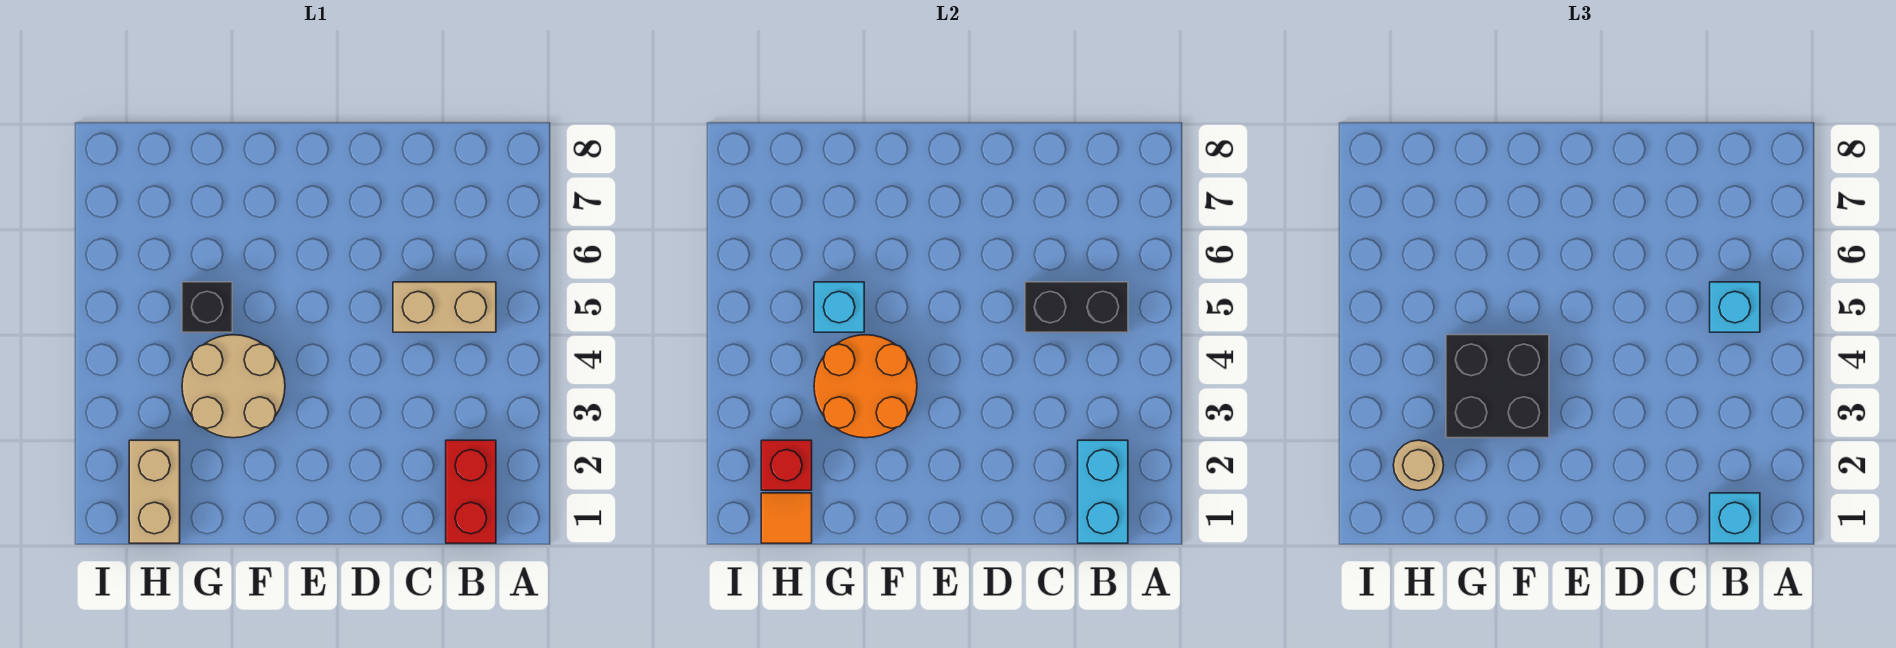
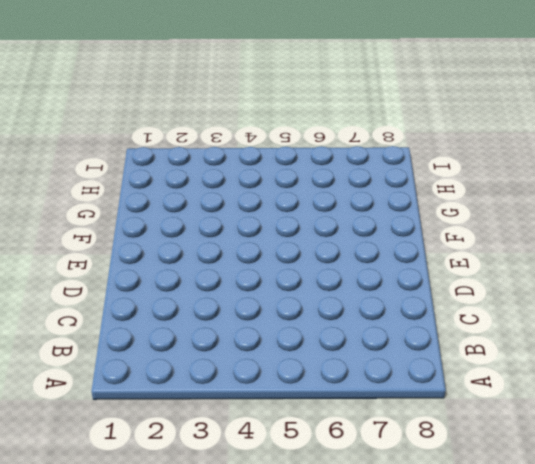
none -> red 1x2 brick [446,440,496,543]
none -> tan 1x2 brick [393,282,496,332]
none -> tan 2x2 round brick [182,335,285,438]

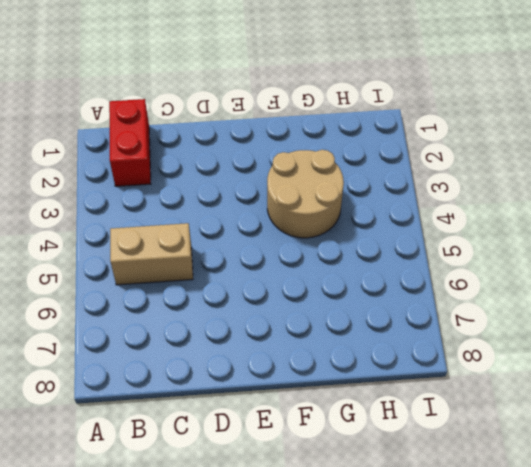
none -> black 1x1 brick [182,282,232,332]
none -> tan 1x2 brick [129,440,180,543]
none -> cyan 1x2 brick [1078,440,1128,543]

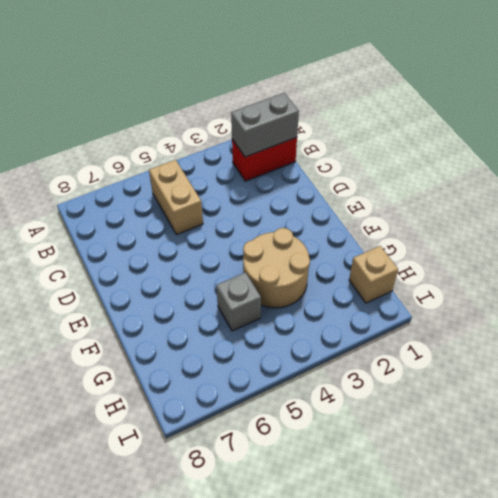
grey 1x2 brick [231,93,299,157] -> cyan 1x2 brick [1078,440,1128,543]
grey 1x1 brick [216,272,261,331] -> black 1x1 brick [182,282,232,332]
tan 1x1 brick [349,246,398,303] -> tan 1x2 brick [129,440,180,543]
none -> black 1x2 brick [1025,282,1128,332]
none -> orange 2x2 round brick [814,335,917,438]
none -> cyan 1x1 brick [814,282,864,332]

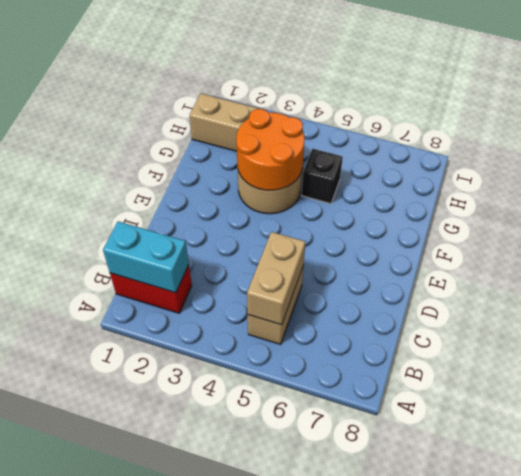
tan 1x2 brick [247,232,305,325] -> black 1x2 brick [1025,282,1128,332]
none -> cyan 1x1 brick [814,282,864,332]
none -> orange 1x1 tile [761,493,812,543]
none -> red 1x1 brick [761,440,812,490]

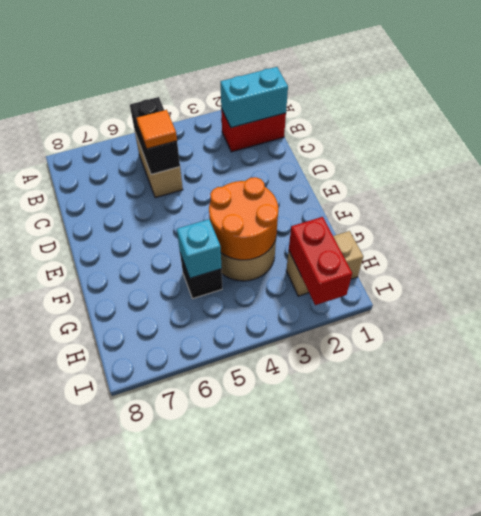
orange 1x1 tile [137,110,177,149] -> orange 1x1 tile moved to [761,493,812,543]
red 1x2 brick [289,217,352,305] -> red 1x1 brick [761,440,812,490]
none -> cyan 1x1 brick [1710,493,1760,543]
none -> cyan 1x1 brick [1710,282,1760,332]
none -> black 2x2 brick [1446,335,1549,438]

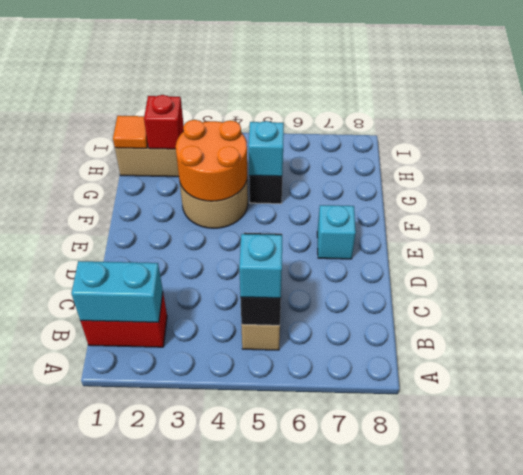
cyan 1x1 brick [317,205,356,259] -> cyan 1x1 brick moved to [1710,493,1760,543]
none -> black 2x2 brick [1446,335,1549,438]
none -> tan 1x1 round brick [1393,440,1444,490]

